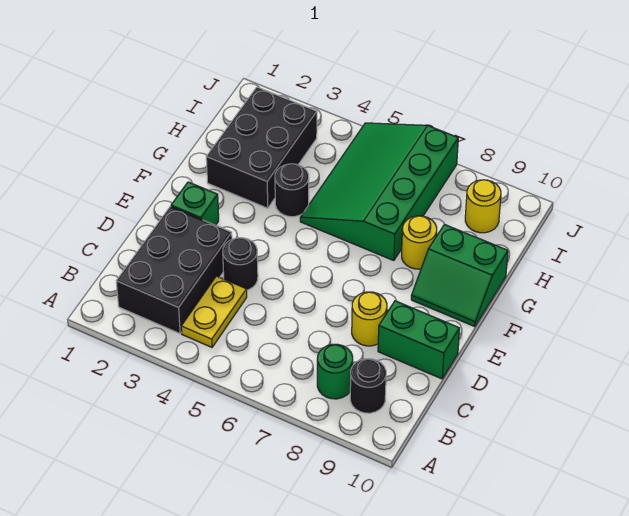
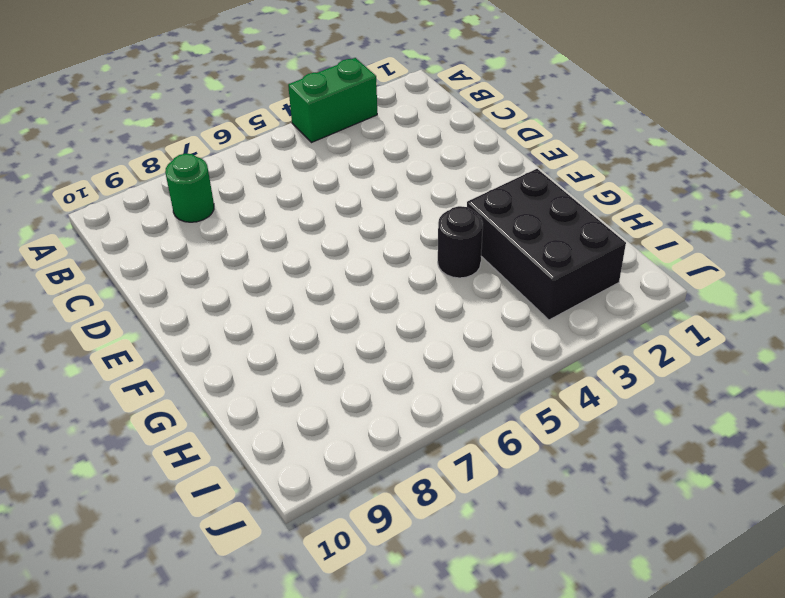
green 1x2 brick [288,58,377,142] -> green 1x2 brick moved to [378,301,460,379]
none -> black 2x3 brick [116,207,232,334]
none -> yellow 1x2 plate [181,276,247,347]
none -> black 1x1 round brick [350,359,386,413]

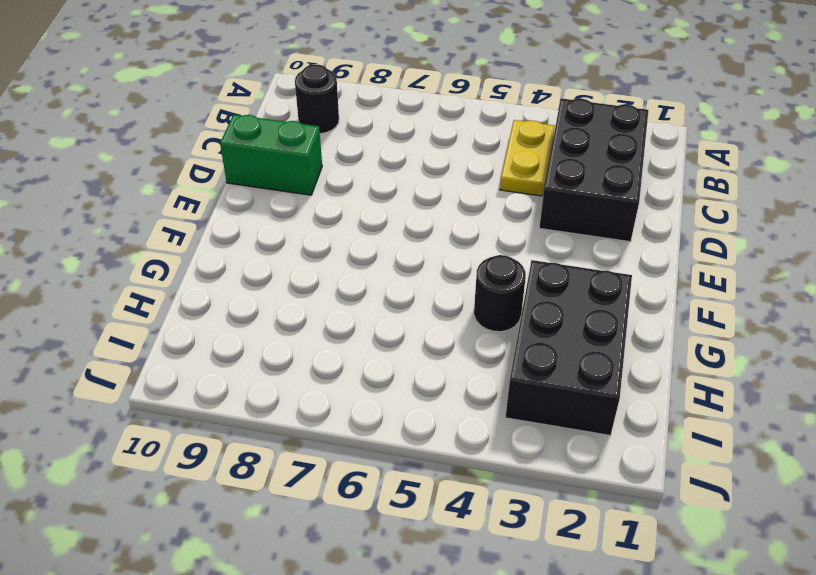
none -> green 1x1 round brick [317,344,353,399]
none -> black 1x1 round brick [223,238,258,290]
none -> yellow 1x1 round brick [352,292,387,346]

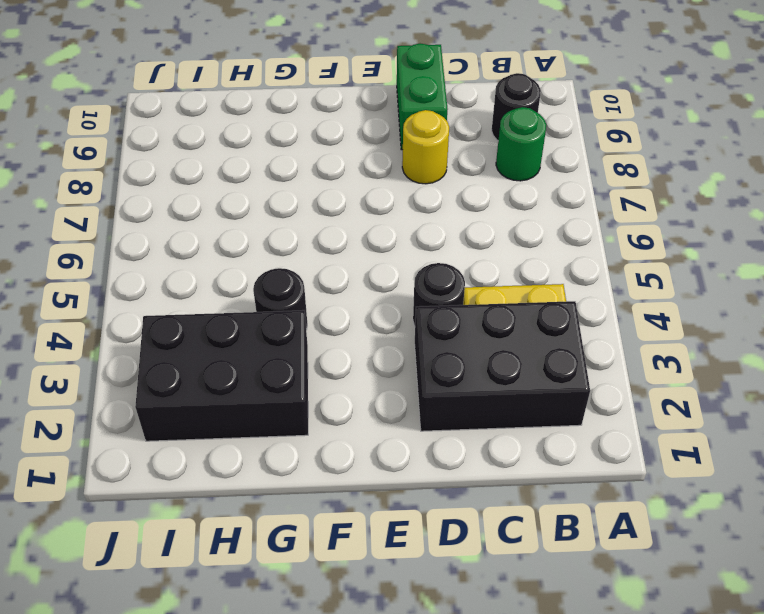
none -> green 1x1 brick [171,182,219,225]
none -> green 2x2 slope [411,224,508,327]
none -> green 3x4 slope [300,123,458,261]

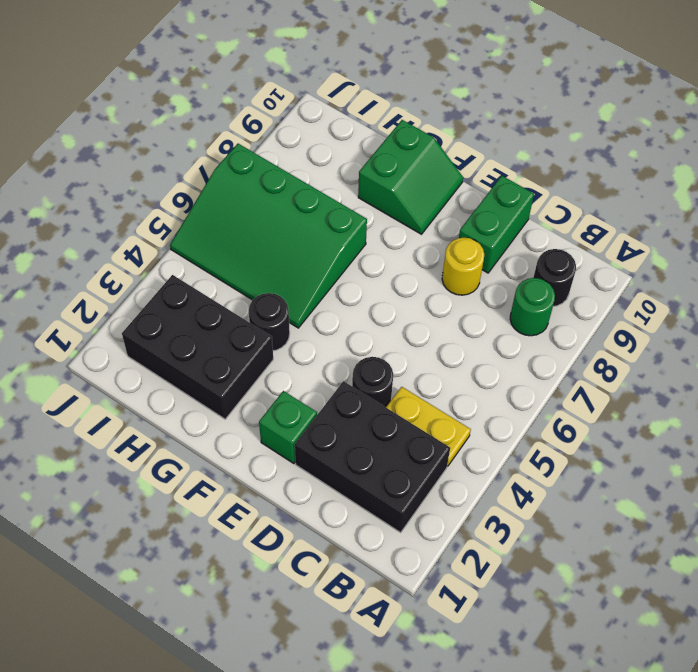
none -> yellow 1x1 round brick [402,216,437,269]
none -> yellow 1x1 round brick [465,180,501,233]

